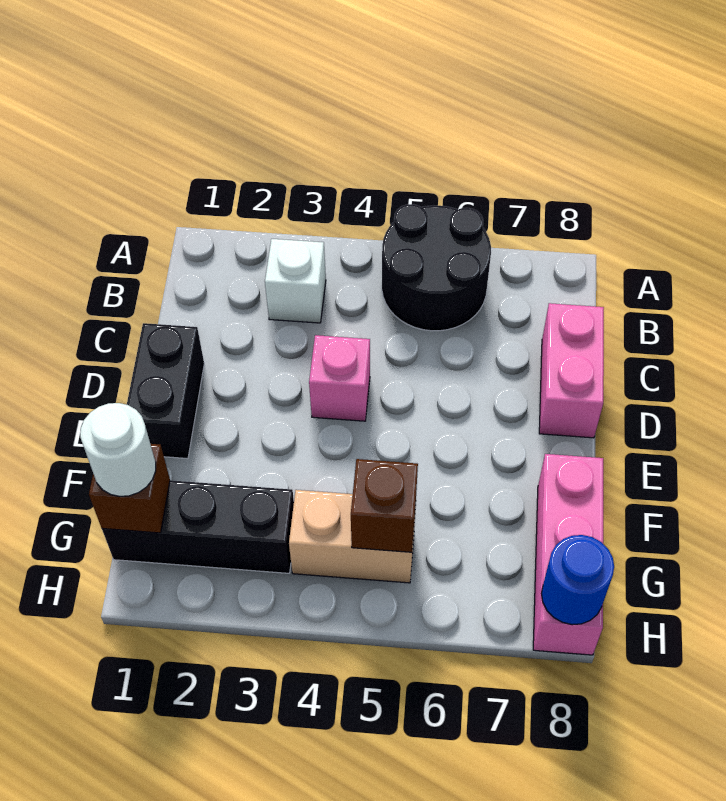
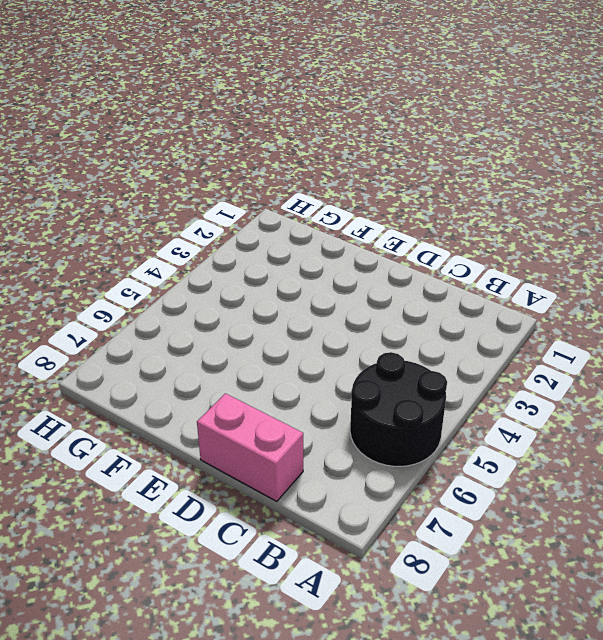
none -> white 1x1 brick [265,239,326,323]
none -> black 1x2 brick [127,323,204,459]
none -> pink 1x1 brick [309,335,370,421]

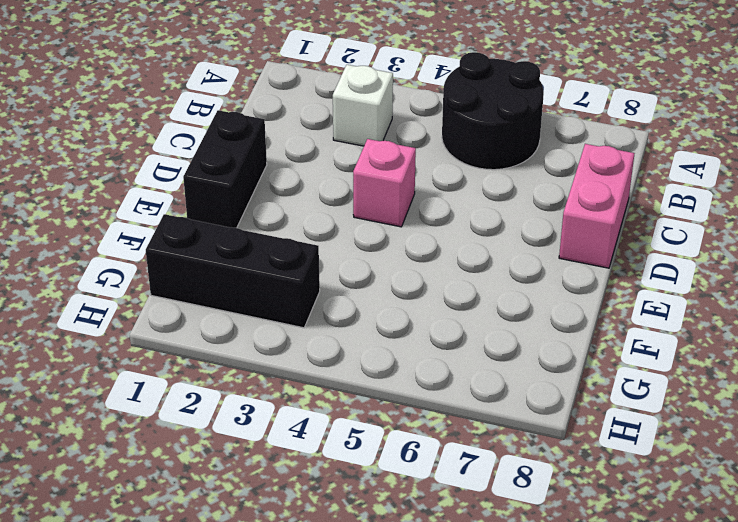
none -> pink 1x3 brick [533,454,603,655]
none -> tan 1x2 brick [289,490,416,583]
none -> brown 1x1 brick [89,444,170,533]

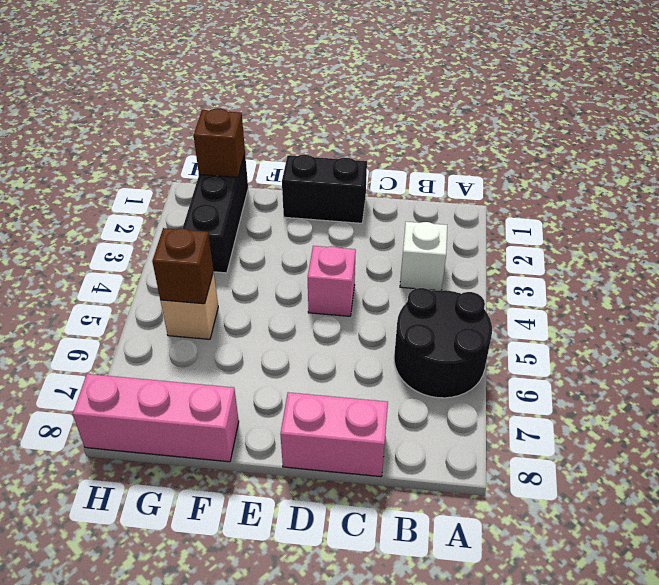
tan 1x1 brick [160,272,218,339] -> tan 1x2 brick [289,490,416,583]
none -> blue 1x1 round brick [541,535,614,625]
none -> white 1x1 round brick [80,403,156,496]

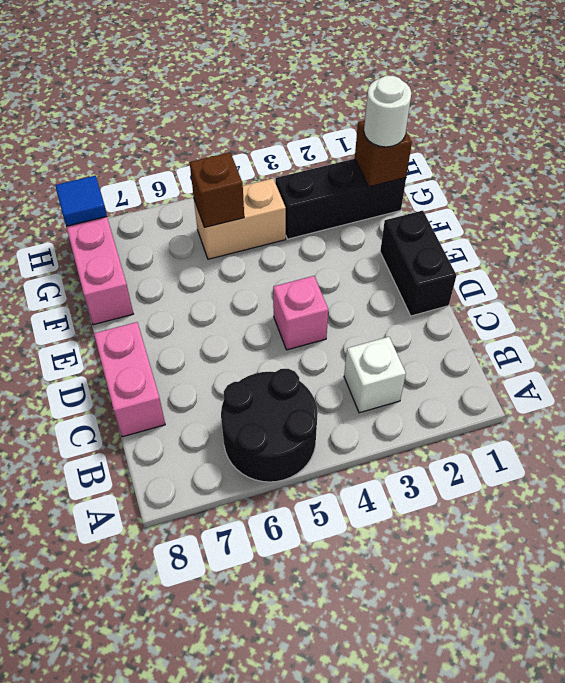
blue 1x1 tile [55,176,107,226] -> blue 1x1 round brick [541,535,614,625]

